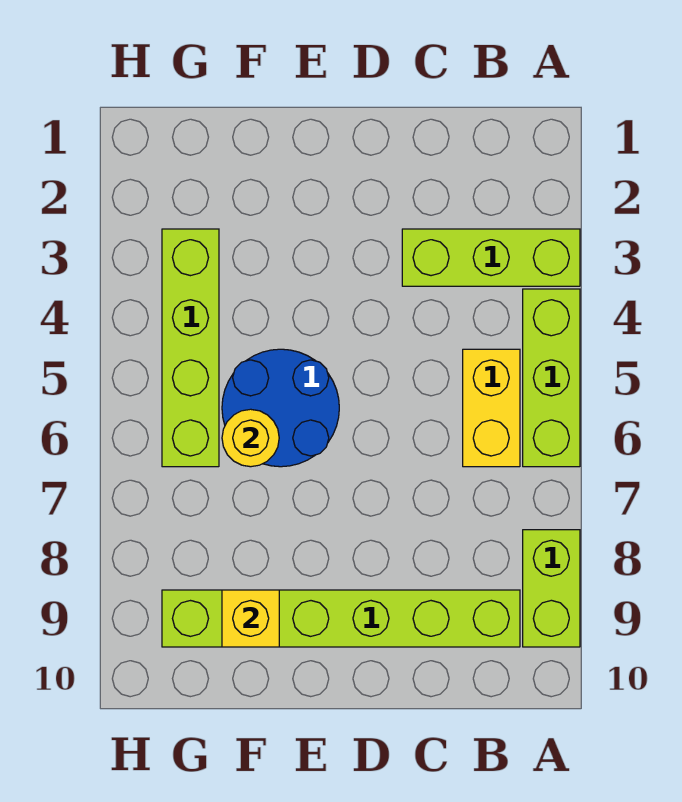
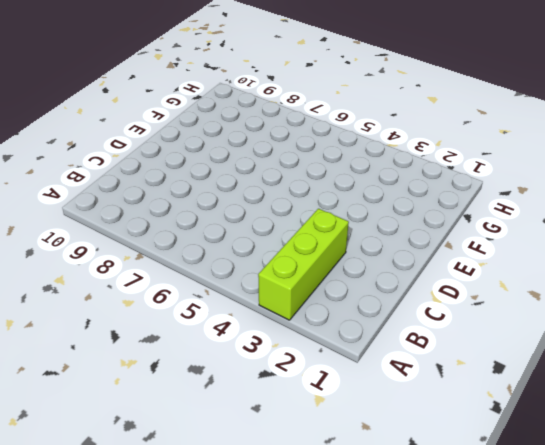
none -> lime 1x3 brick [523,289,580,467]
none -> lime 1x2 brick [523,530,580,647]

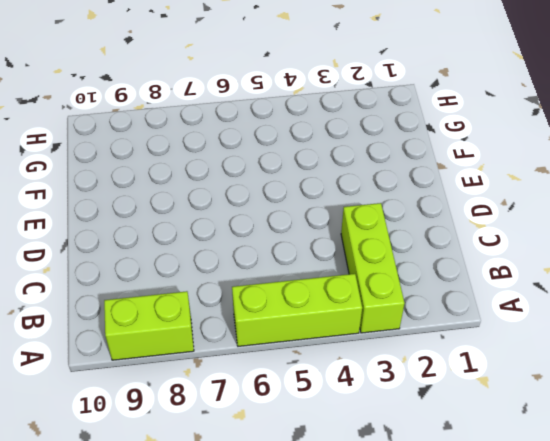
none -> yellow 1x2 brick [463,349,520,467]
none -> lime 1x6 brick [162,590,520,647]

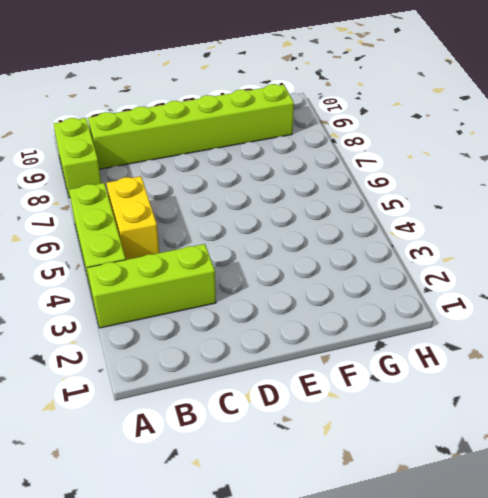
none -> blue 2x2 round brick [222,349,339,467]
none -> lime 1x4 brick [162,229,219,467]

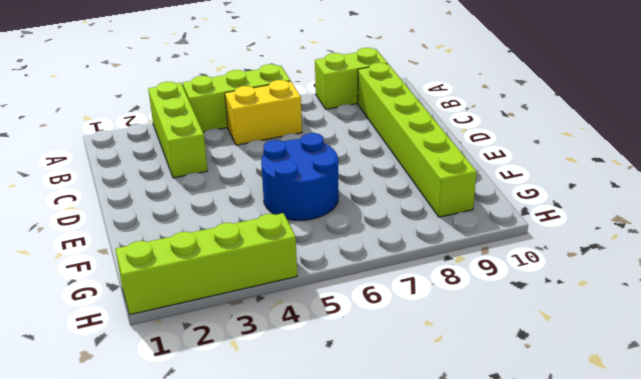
lime 1x4 brick [116,213,297,315] -> lime 1x4 brick moved to [162,229,219,467]
none -> yellow 1x1 round brick [222,409,279,467]
none -> yellow 1x1 brick [222,590,279,647]

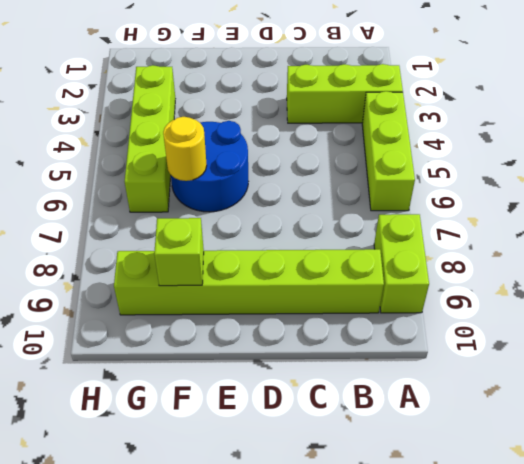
lime 1x1 brick [154,218,204,286] -> yellow 1x1 brick [222,590,279,647]
none -> yellow 1x2 brick [463,349,520,467]

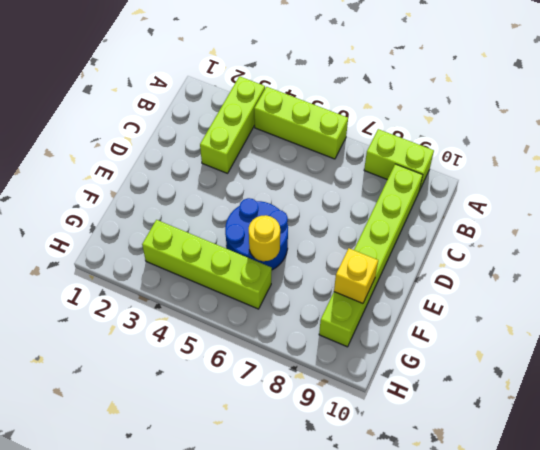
none -> yellow 1x2 brick [463,349,520,467]

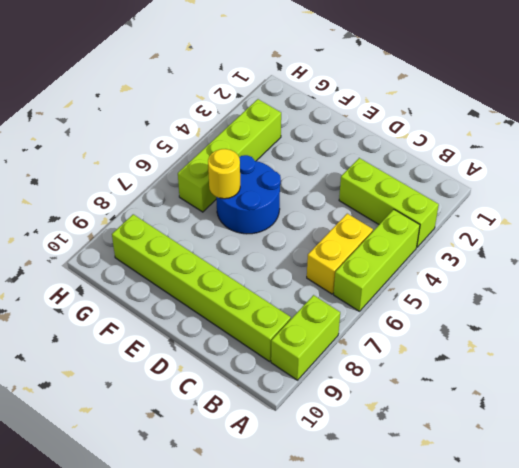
none -> yellow 1x1 brick [222,590,279,647]

